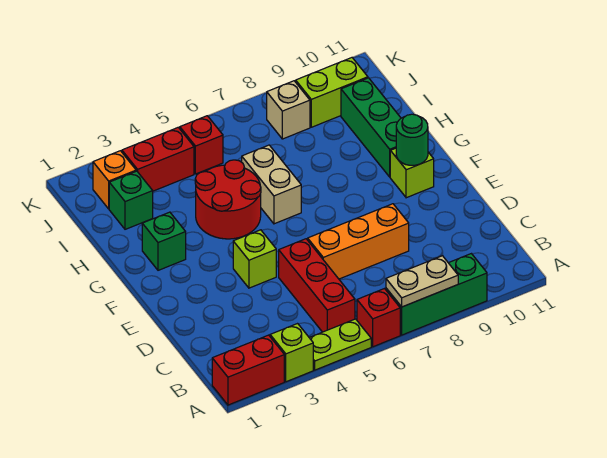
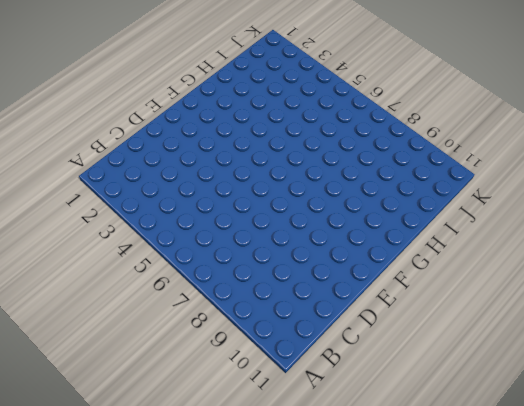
none -> red 1x2 brick [212,335,284,405]
none -> lime 1x1 brick [270,324,313,382]
none -> lime 1x2 plate [309,319,371,370]

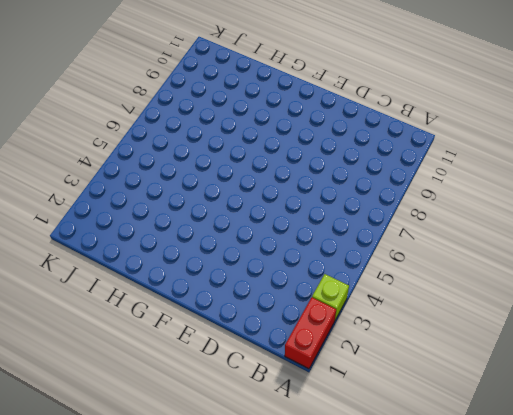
none -> lime 1x2 plate [309,319,371,370]
none -> red 1x1 brick [357,289,400,347]
none -> green 1x3 brick [386,254,487,335]

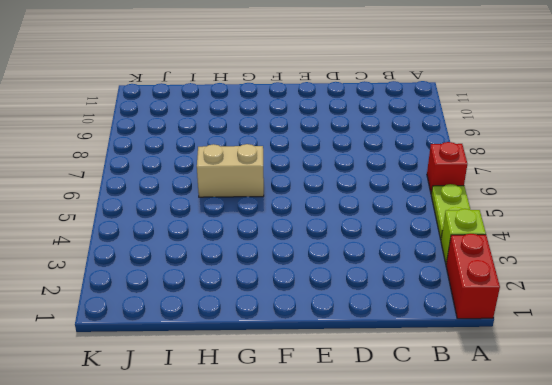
none -> green 1x3 brick [386,254,487,335]
none -> red 1x3 brick [279,239,355,332]
none -> orange 1x3 brick [308,204,409,279]

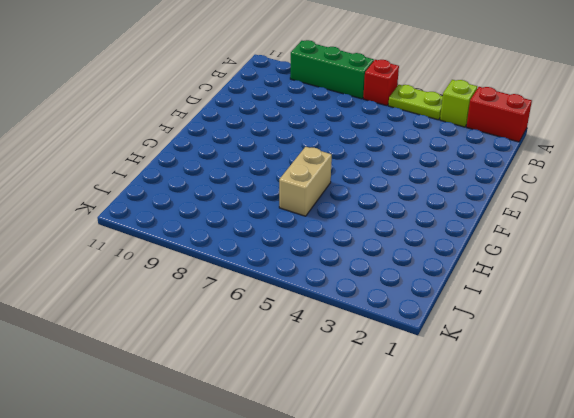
none -> red 1x3 brick [279,239,355,332]
none -> orange 1x3 brick [308,204,409,279]
none -> lime 1x1 brick [233,230,276,288]

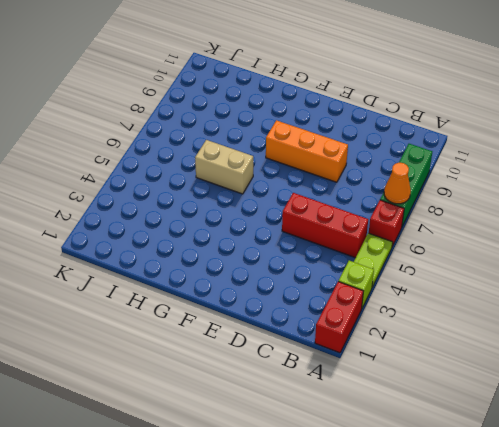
orange 1x1 cone [384,163,411,204] -> tan 1x2 plate [386,256,458,307]
orange 1x3 brick [266,120,348,182] -> orange 1x3 brick turned to [308,204,409,279]
none -> lime 1x1 brick [233,230,276,288]
none -> lime 1x1 brick [390,148,434,198]
none -> green 1x1 brick [142,212,186,270]

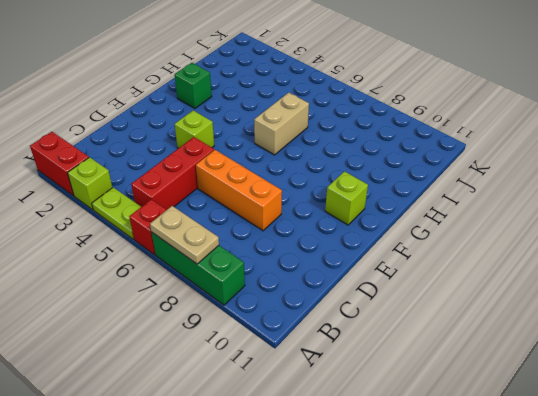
none -> red 2x2 round brick [195,160,261,239]
none -> green 1x3 brick [341,78,401,177]
none -> green 1x1 brick [109,171,153,229]

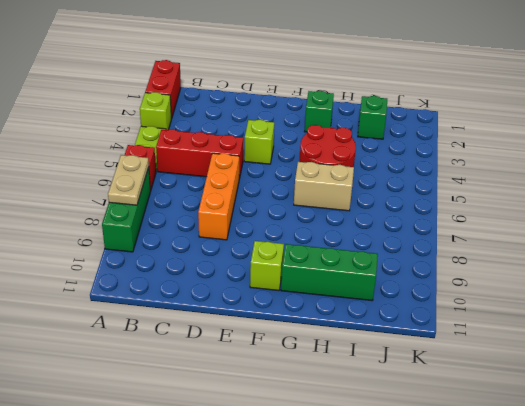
none -> orange 1x1 brick [93,151,136,209]
none -> red 1x2 brick [122,127,194,191]
none -> red 1x1 brick [180,116,223,174]

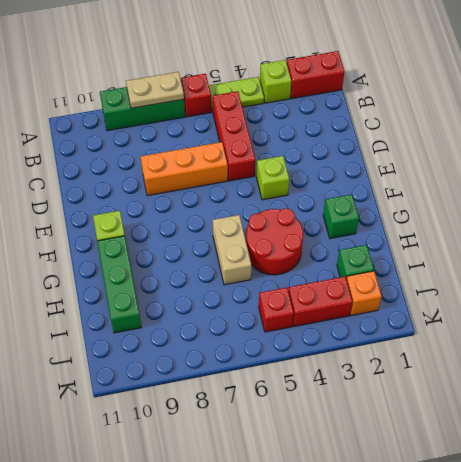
none -> tan 1x1 brick [267,81,310,139]
none -> lime 1x2 brick [296,58,368,127]
none -> green 1x1 round brick [396,114,428,165]

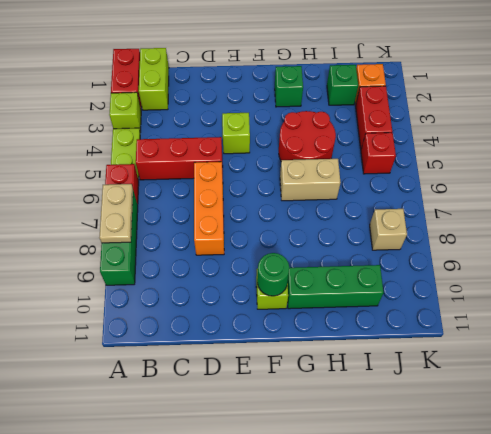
lime 1x2 brick [139,48,169,110] -> lime 1x2 brick moved to [296,58,368,127]

